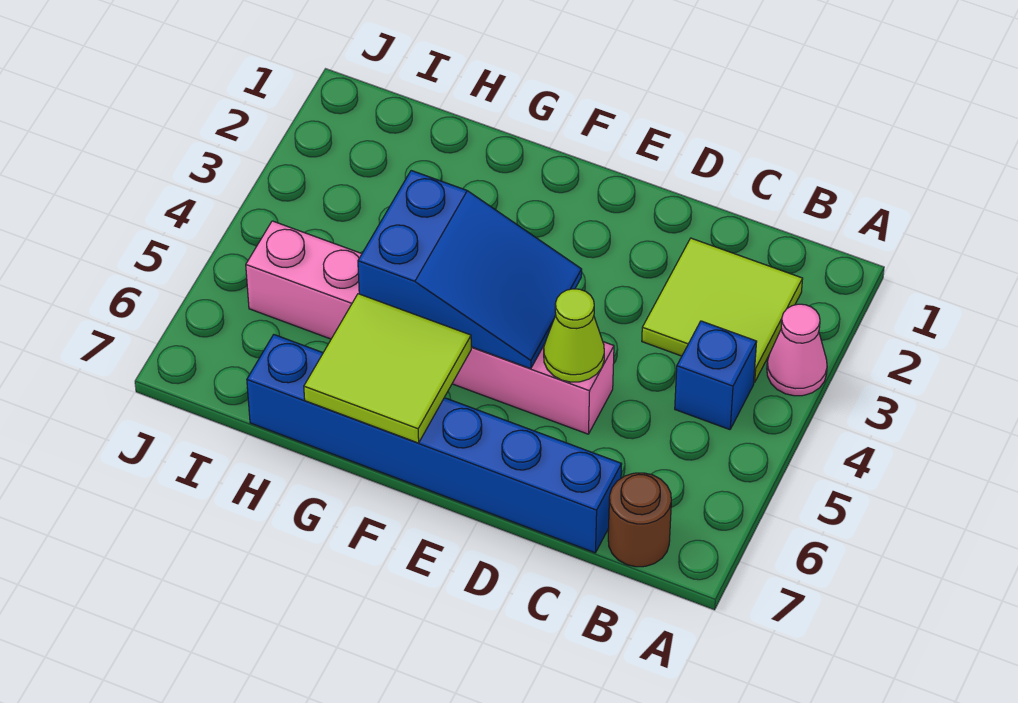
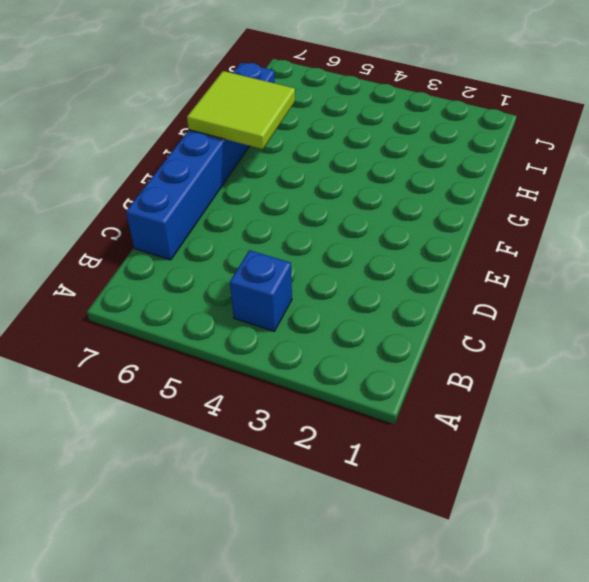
none -> pink 1x1 cone [767,304,827,396]
none -> lime 2x2 tile [642,238,803,382]

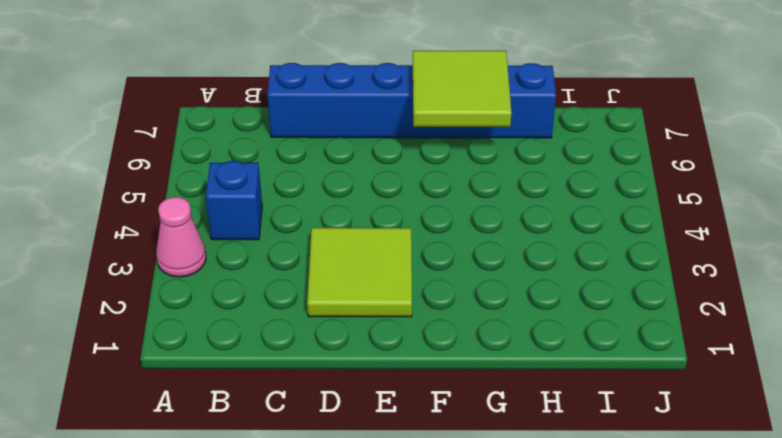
lime 2x2 tile [307,228,412,317] -> lime 2x2 tile moved to [642,238,803,382]
none -> brown 1x1 round brick [608,473,671,567]
none -> pink 1x6 brick [246,221,614,434]

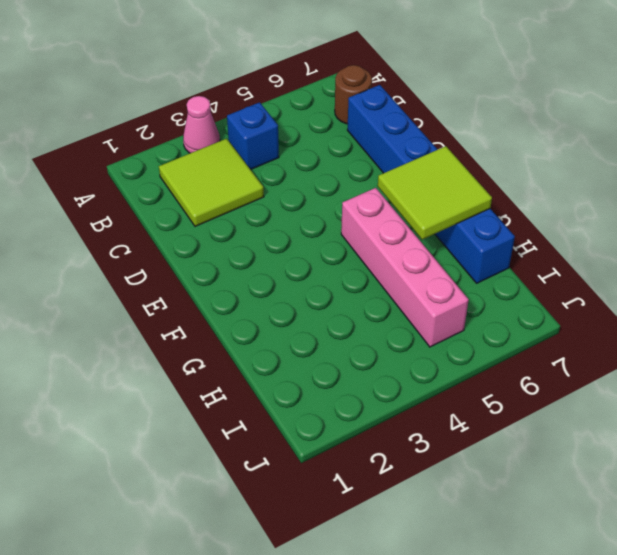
pink 1x4 brick [341,188,469,347] -> pink 1x6 brick [246,221,614,434]
none -> lime 1x1 cone [544,289,604,382]
none -> blue 2x3 slope [358,171,582,369]

